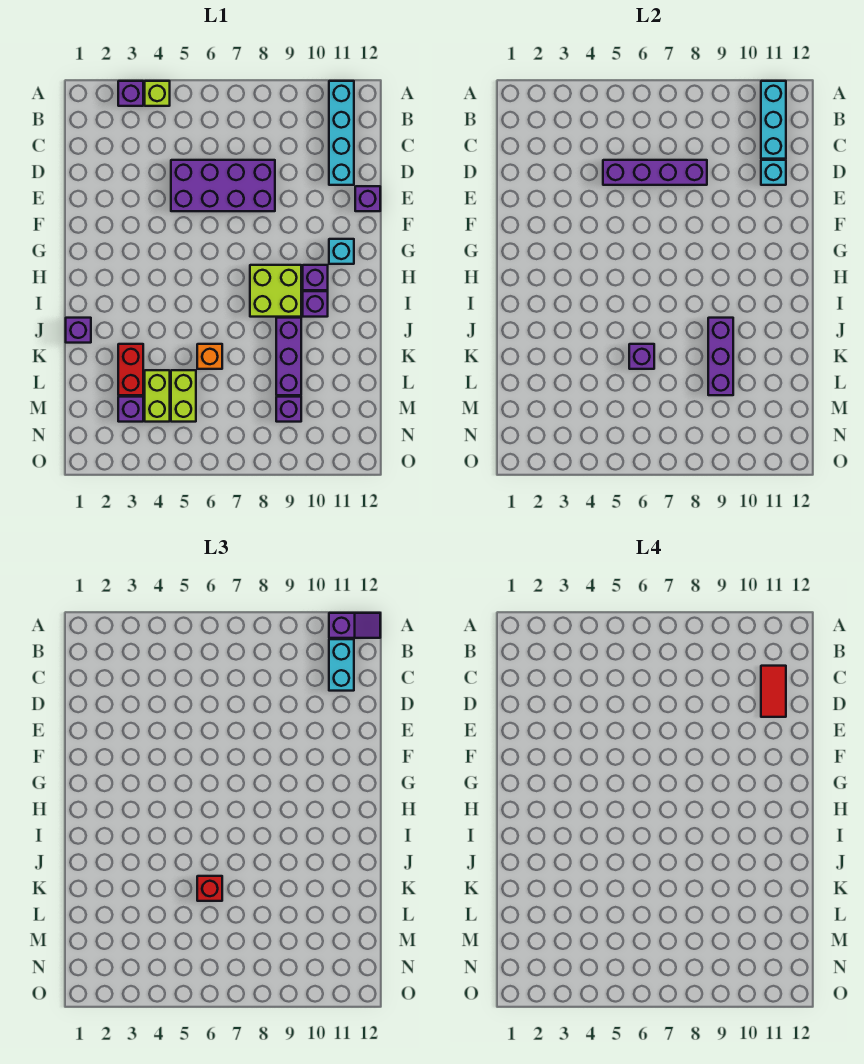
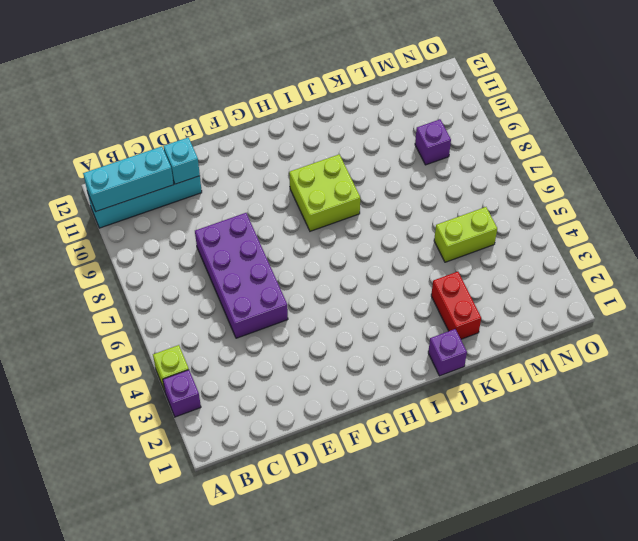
red 1x2 brick [431,272,481,339] -> red 1x2 brick turned to [118,344,143,395]
none -> purple 1x1 brick [355,186,380,211]
none -> cyan 1x1 brick [329,239,354,264]
none -> purple 1x1 brick [303,265,328,290]

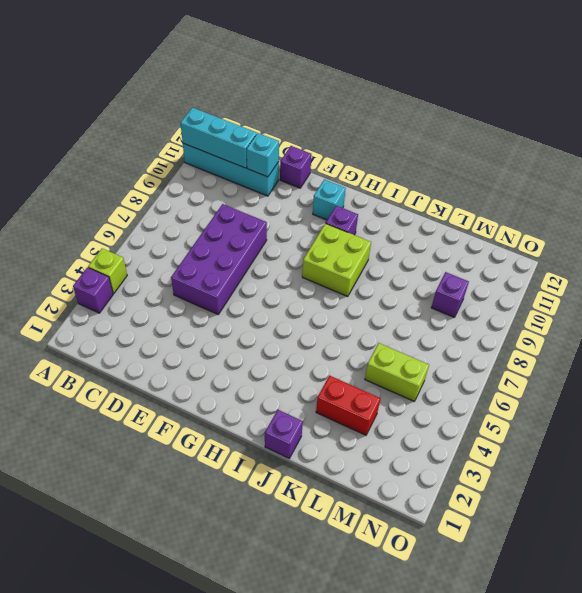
none -> purple 1x1 brick [303,291,328,317]
none -> purple 1x3 brick [276,318,301,395]
none -> orange 1x1 brick [197,344,222,369]

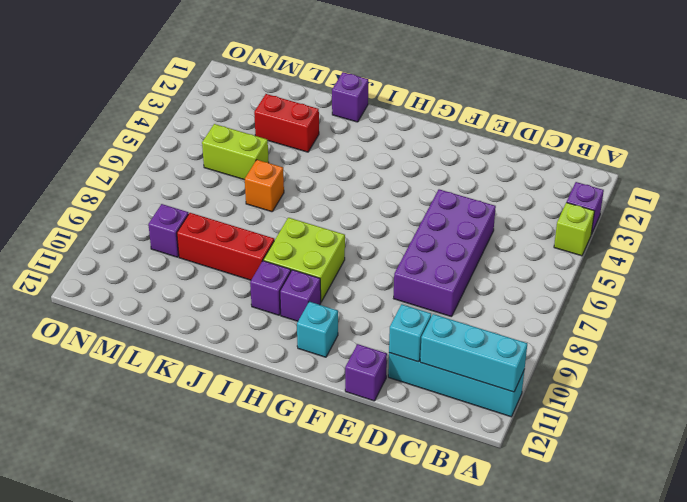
red 1x3 brick [177,213,274,280] -> purple 1x3 brick [276,318,301,395]
none -> lime 1x2 brick [145,370,170,422]
none -> purple 1x1 brick [118,397,143,422]
none -> purple 1x4 brick [603,160,707,185]

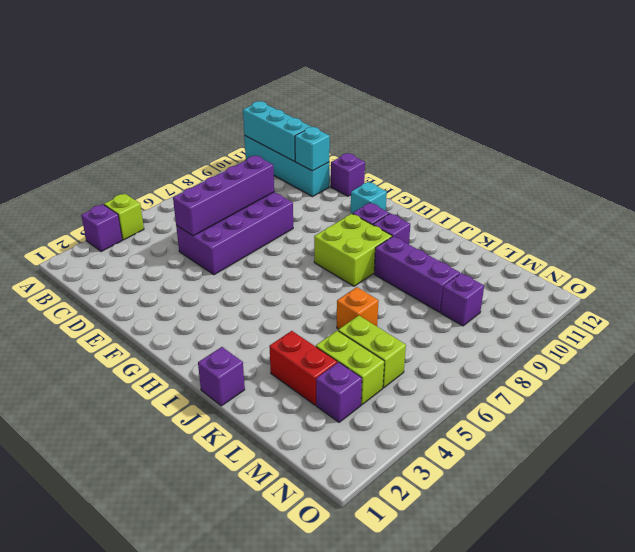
none -> purple 1x3 brick [708,318,733,395]
none -> purple 1x1 brick [629,344,654,369]
none -> purple 1x2 slope [329,613,380,638]

